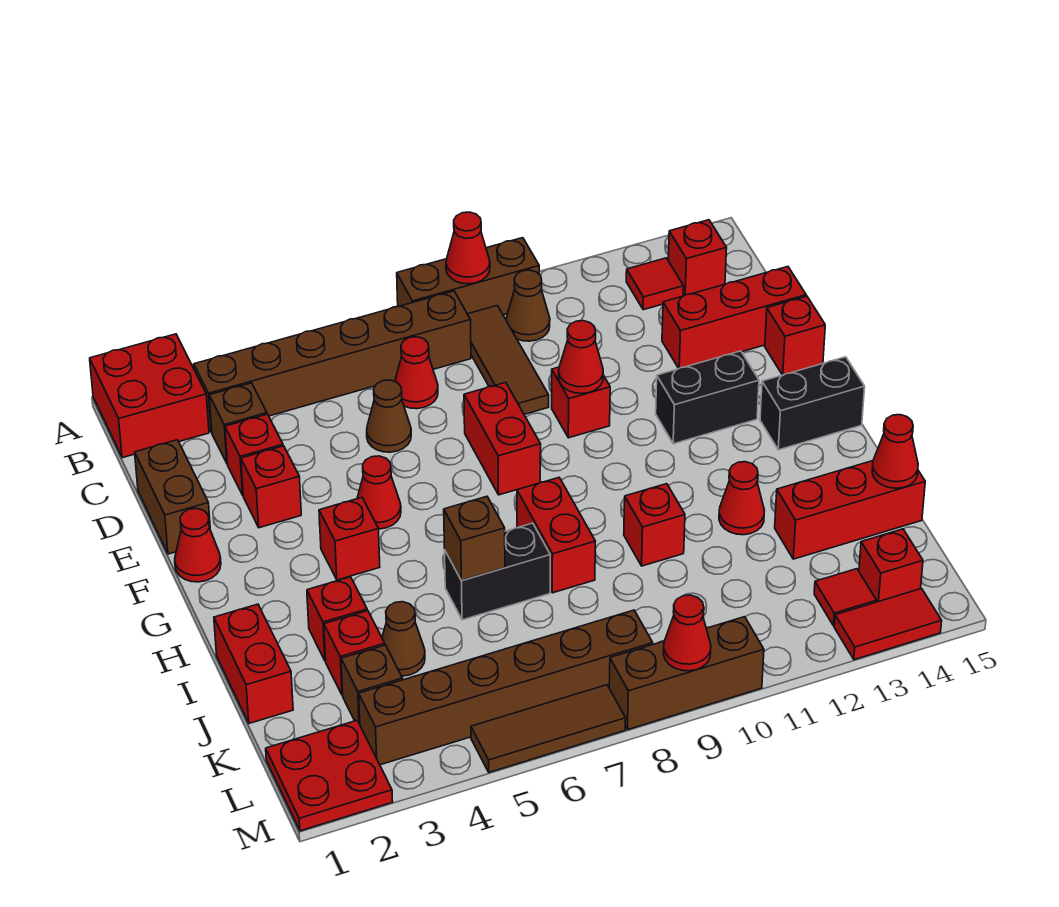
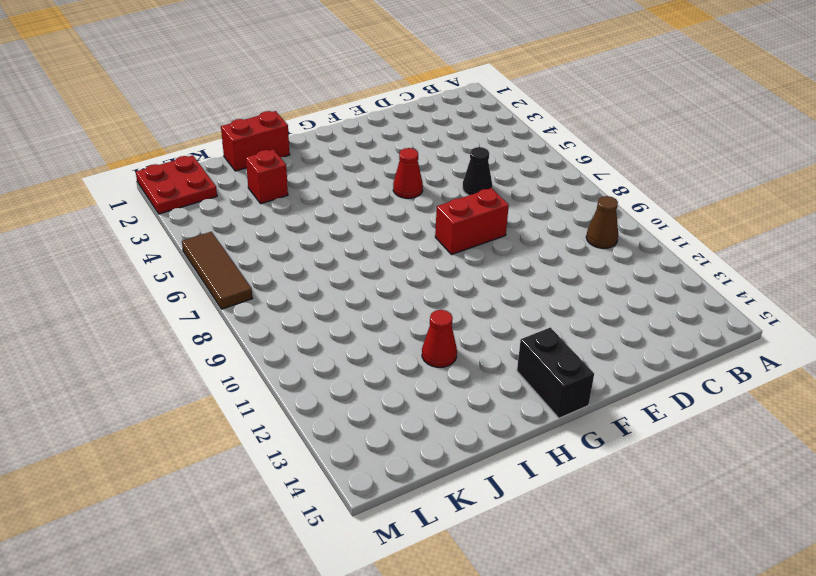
black 1x1 cone [463,147,492,195] -> brown 1x1 cone [367,380,411,452]
none -> red 2x2 brick [90,334,209,458]
none -> brown 1x3 brick [397,238,539,315]
none -> brown 1x6 brick [194,291,471,432]
none -> brown 1x3 tile [468,306,549,414]

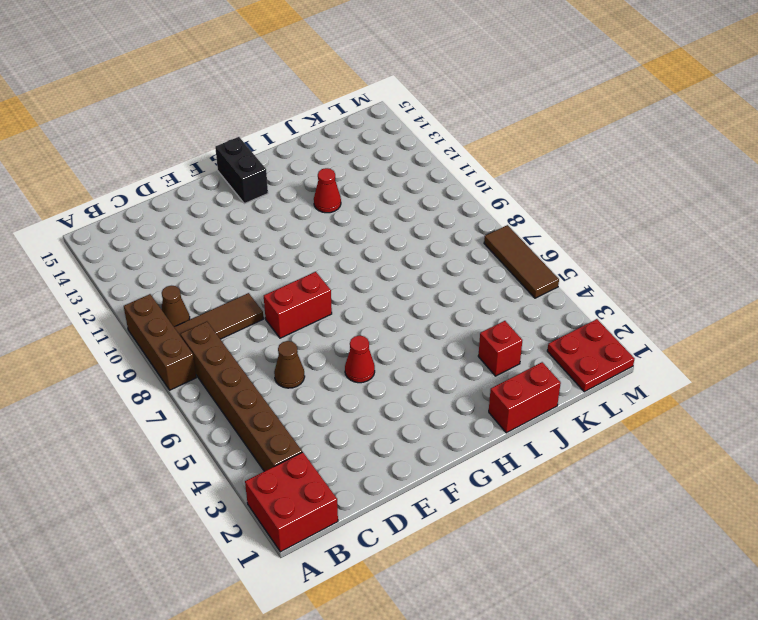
none -> red 1x1 tile [626,258,684,310]
none -> red 1x1 brick [668,220,727,296]
none -> brown 1x1 brick [209,383,267,463]
none -> red 1x1 cone [395,337,438,409]

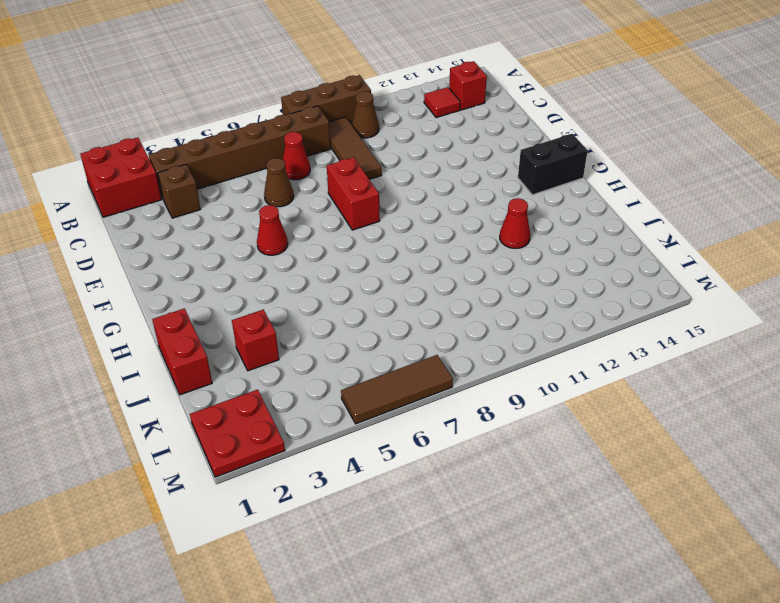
none -> brown 1x2 brick [135,440,210,554]
none -> red 1x1 brick [225,414,283,495]
none -> red 1x3 brick [662,267,806,369]
none -> red 1x1 brick [241,446,301,528]

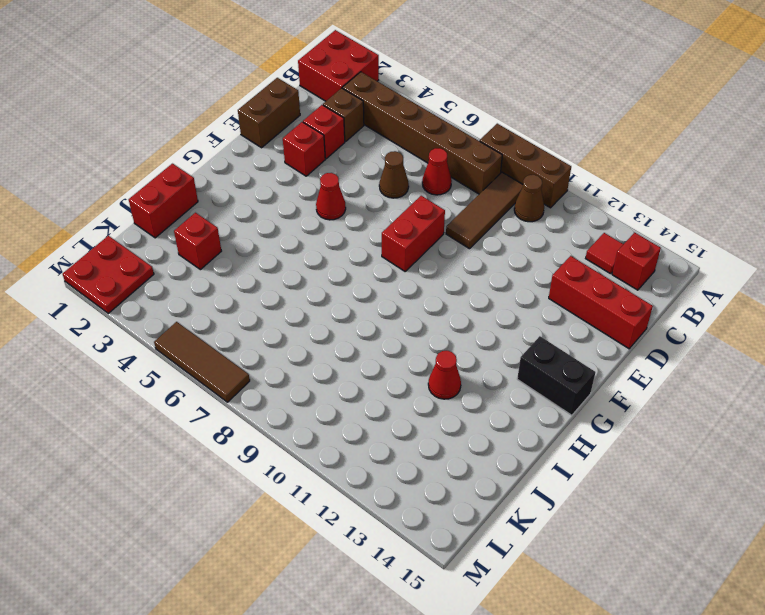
none -> red 1x1 brick [552,367,610,438]
none -> red 1x1 brick [765,296,825,375]
none -> red 1x1 cone [175,509,221,582]
none -> black 1x2 brick [656,351,759,444]

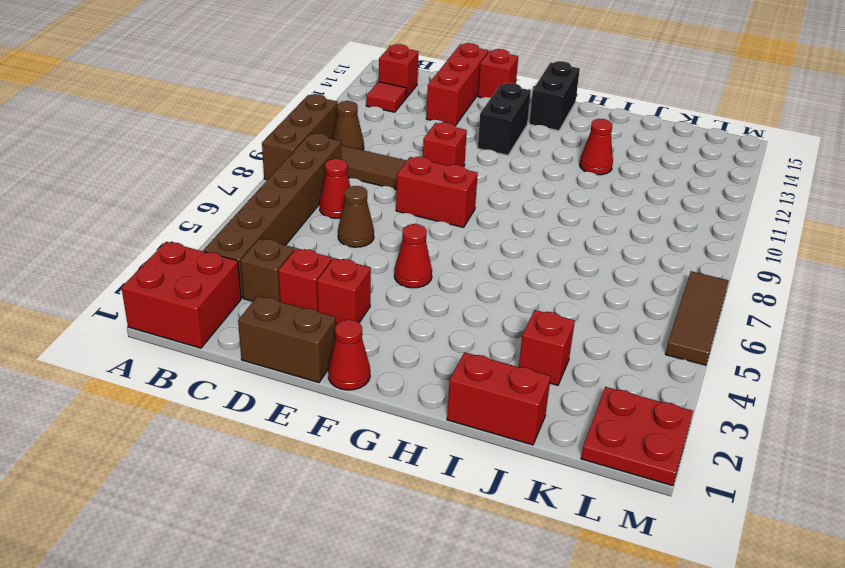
none -> red 1x1 brick [319,497,380,580]
none -> red 1x2 brick [517,478,595,593]
none -> red 1x1 brick [307,577,367,661]
none -> black 1x2 brick [445,523,550,620]

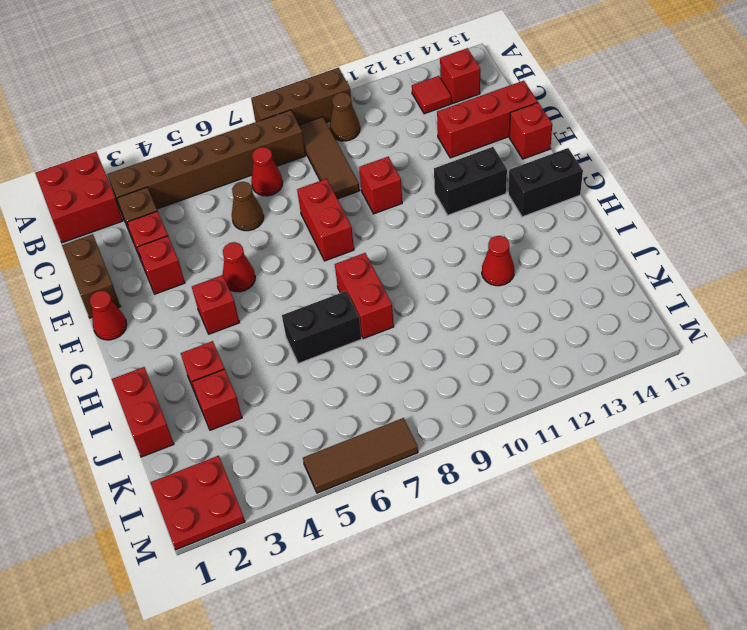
none -> red 1x1 brick [624,484,685,566]
none -> brown 1x1 cone [382,602,425,676]
none -> red 1x3 brick [775,461,925,559]
none -> brown 1x1 brick [341,645,403,724]

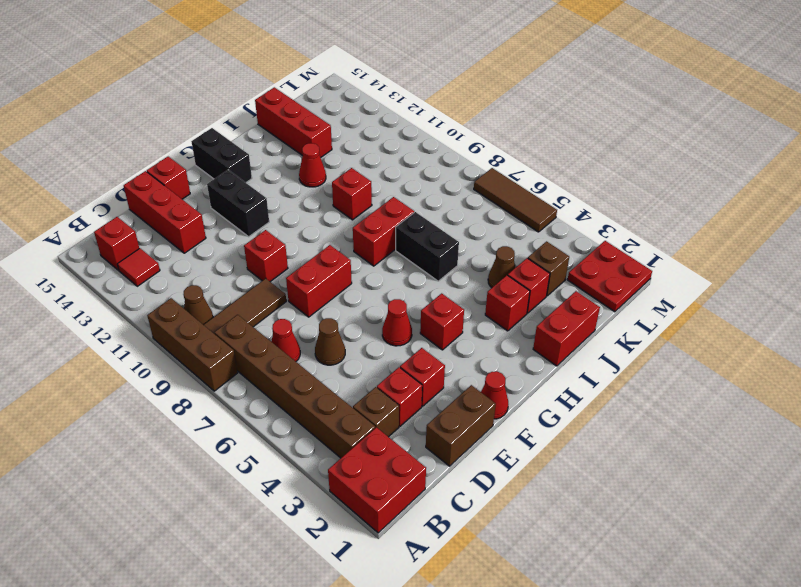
none -> brown 1x6 brick [359,610,653,765]
none -> red 1x1 tile [814,569,876,626]
none -> red 1x1 brick [859,529,923,602]
none -> brown 1x3 brick [609,617,764,730]

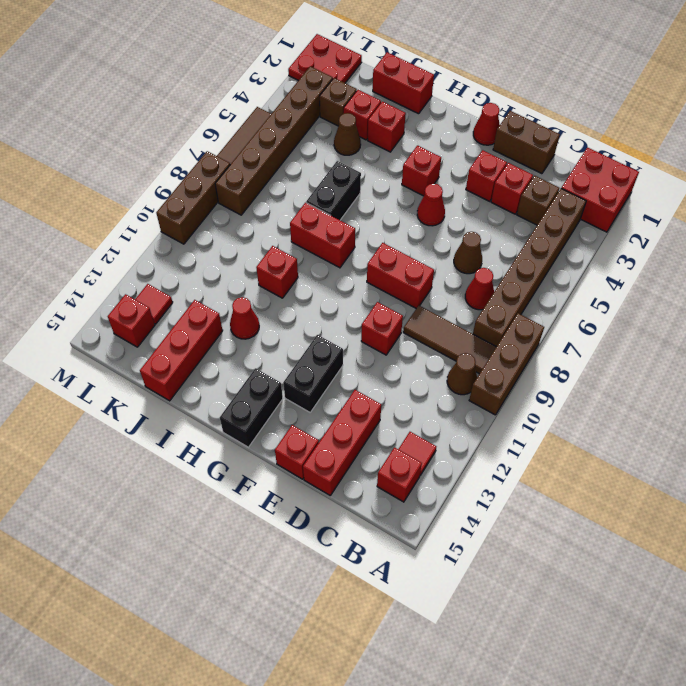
none -> red 1x2 tile [834,589,942,660]
none -> red 1x1 cone [446,212,490,284]
none -> red 1x1 cone [559,321,603,393]
none -> brown 1x1 brick [444,496,505,580]

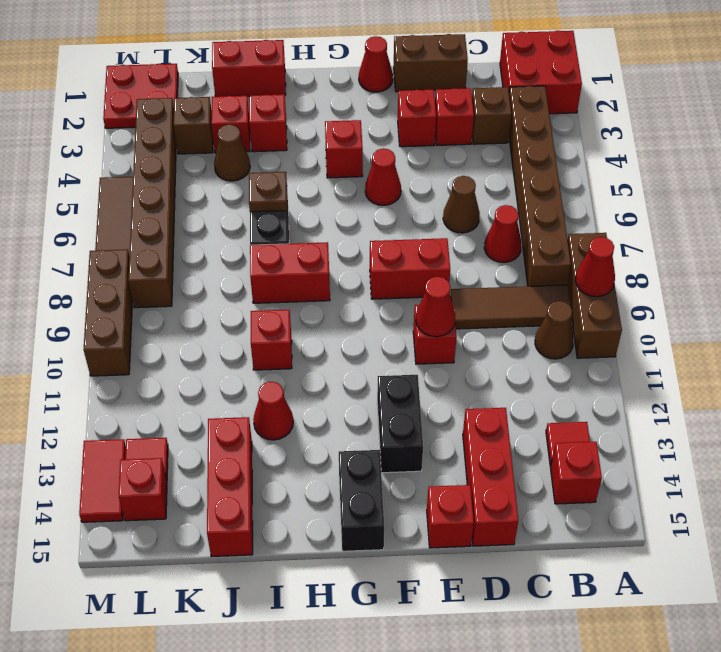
brown 1x1 plate [249,172,287,212] -> brown 1x1 brick [444,496,505,580]
none -> red 1x1 cone [872,415,918,488]
none -> red 1x1 cone [663,595,711,671]

